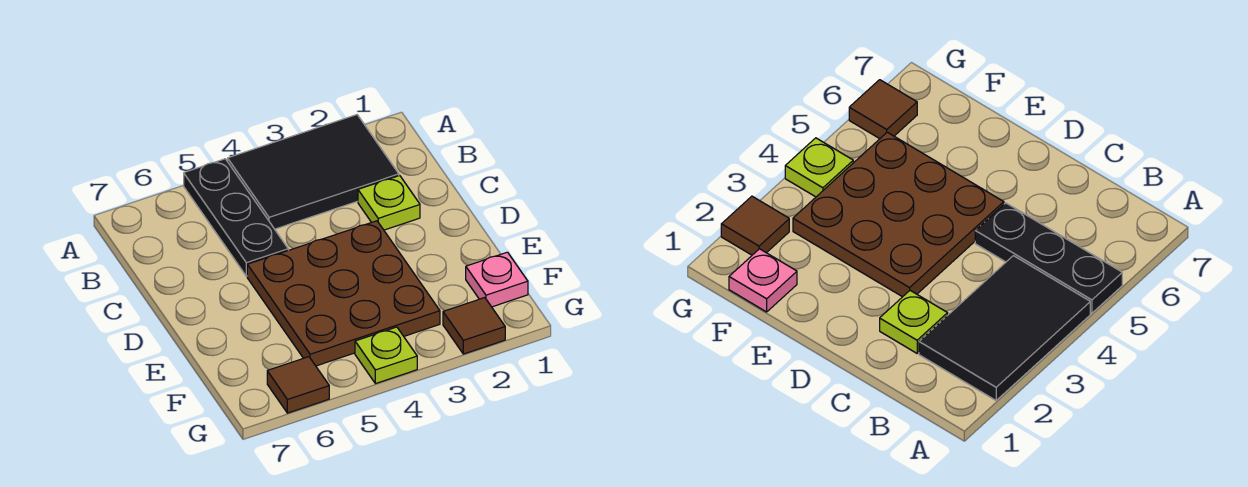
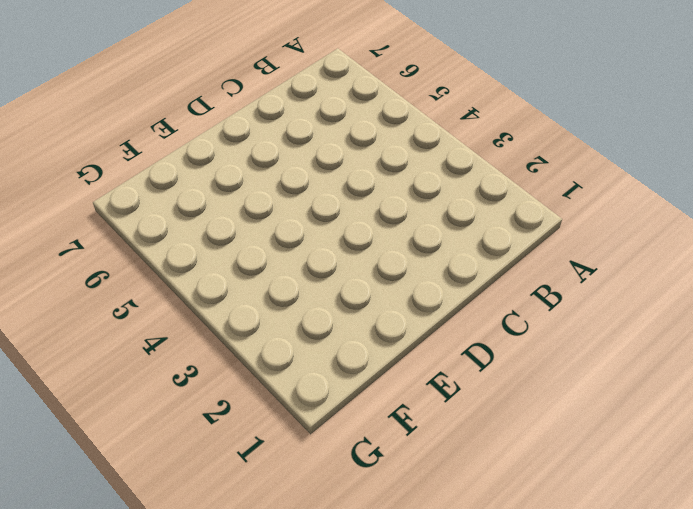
none -> black 2x3 tile [228,115,399,229]
none -> black 1x3 plate [184,159,288,276]

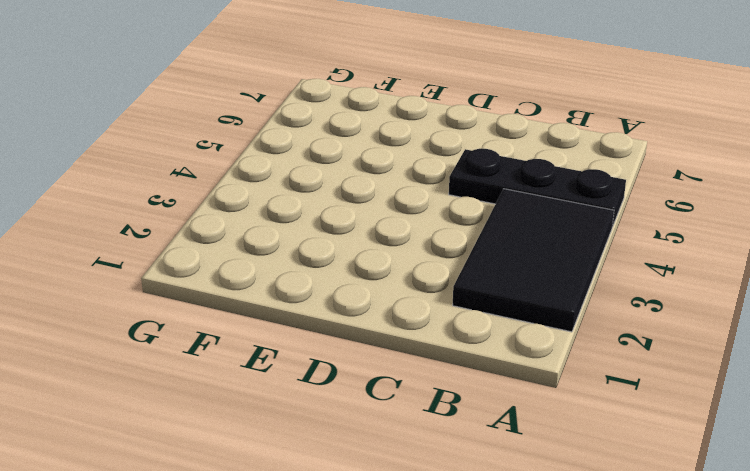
none -> lime 1x1 plate [358,175,420,230]
none -> brown 3x3 plate [247,221,440,366]

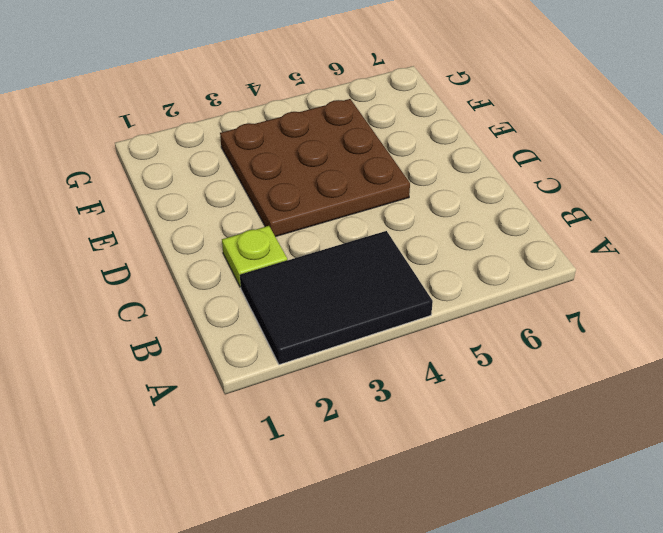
none -> black 1x3 plate [184,159,288,276]
none -> pink 1x1 plate [466,252,528,307]

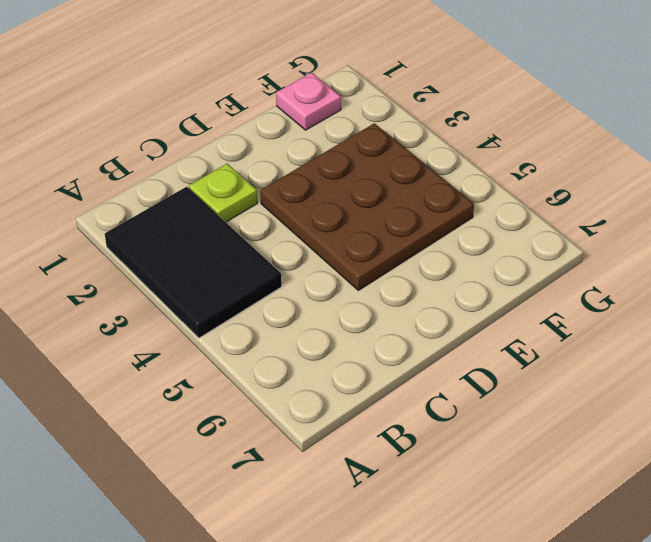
none -> black 1x3 plate [184,159,288,276]
none -> brown 1x1 tile [443,298,505,354]

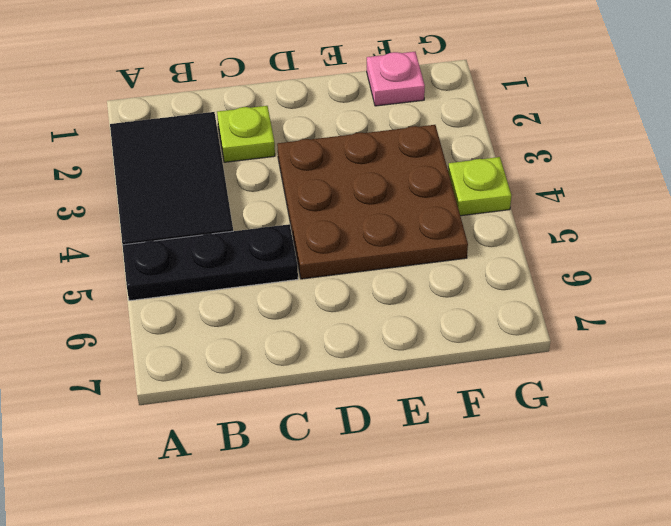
none -> brown 1x1 tile [443,298,505,354]
none -> brown 1x1 tile [267,357,329,413]

